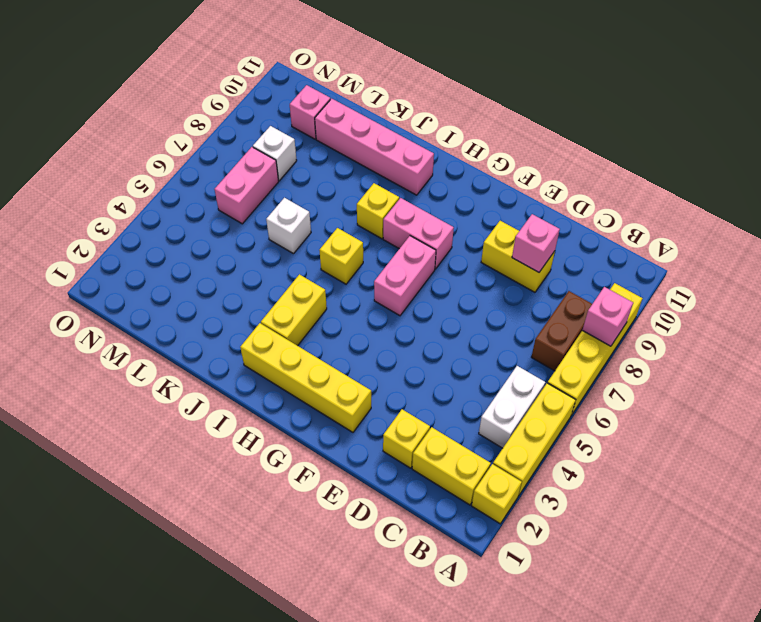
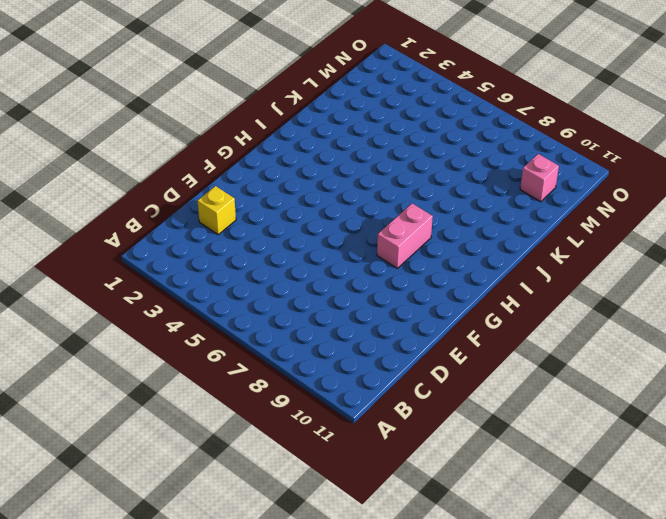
none -> yellow 1x1 brick [472,464,522,524]
none -> yellow 1x3 brick [493,383,576,496]
none -> yellow 1x4 brick [548,283,643,415]

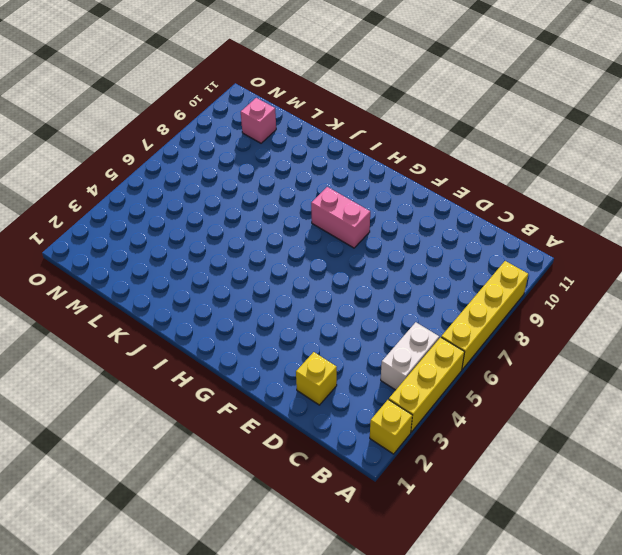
none -> yellow 1x2 brick [412,427,491,505]
none -> brown 1x2 brick [532,291,592,371]
none -> yellow 1x2 brick [481,221,555,292]

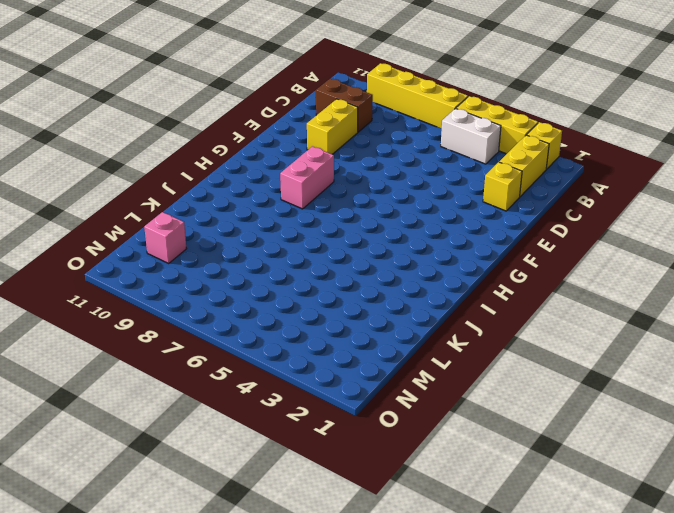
brown 1x2 brick [316,79,373,132] -> brown 1x2 brick moved to [532,291,592,371]
none -> yellow 1x4 brick [240,323,371,432]
none -> pink 1x2 brick [374,236,436,316]
none -> yellow 1x2 brick [261,274,327,346]

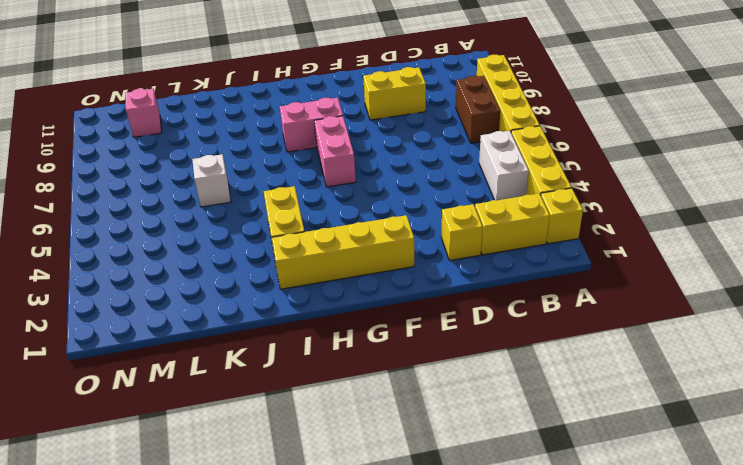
none -> yellow 1x1 brick [319,228,363,284]
none -> yellow 1x1 brick [357,183,399,239]
none -> pink 1x4 brick [315,99,434,195]

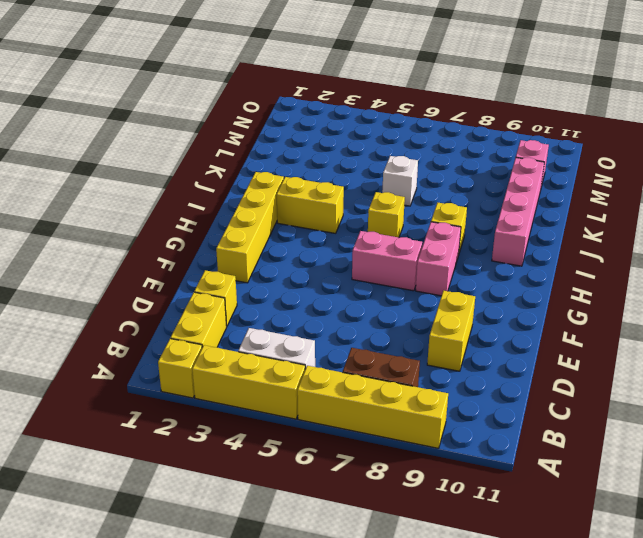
none -> pink 1x2 brick [215,147,279,224]
none -> white 1x1 brick [253,126,297,181]
none -> pink 1x1 brick [582,287,633,346]

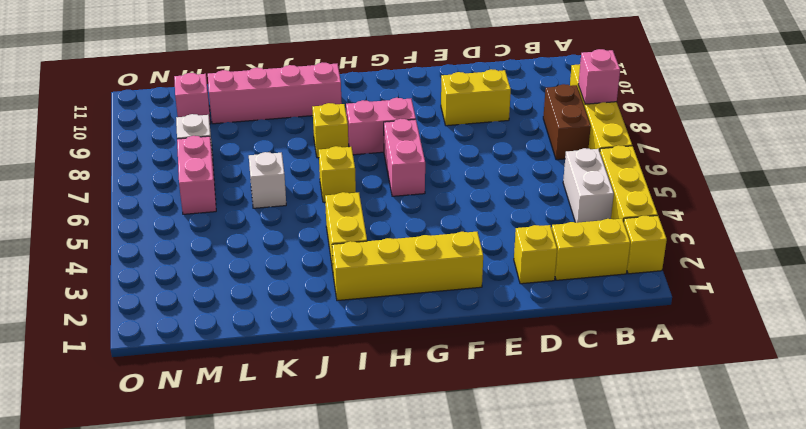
none -> pink 1x1 brick [512,214,560,272]

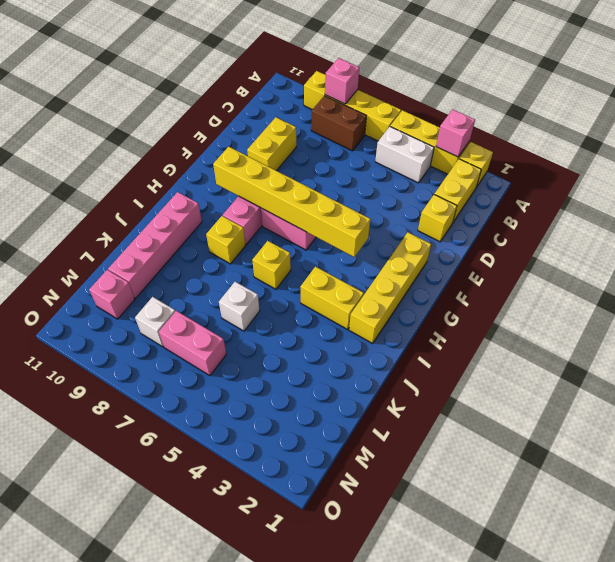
pink 1x1 brick [436,109,475,157] -> pink 1x1 brick moved to [512,214,560,272]
yellow 1x6 brick [213,147,370,257] -> none

